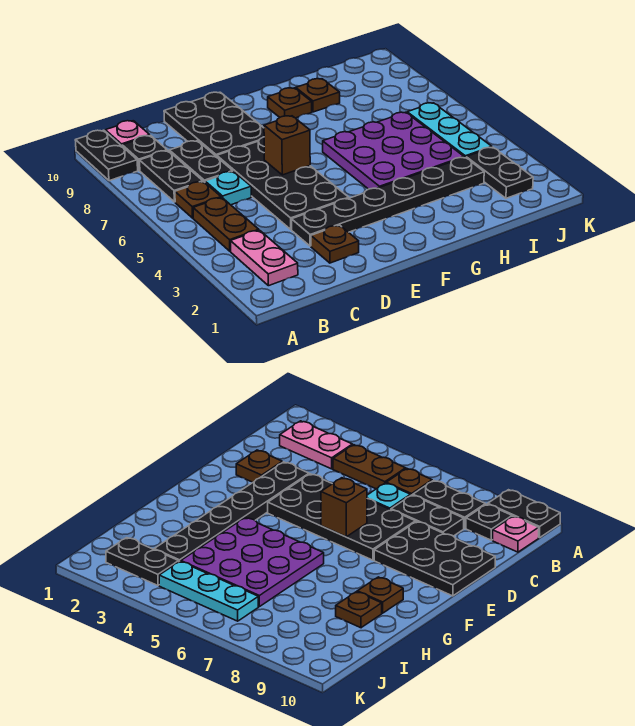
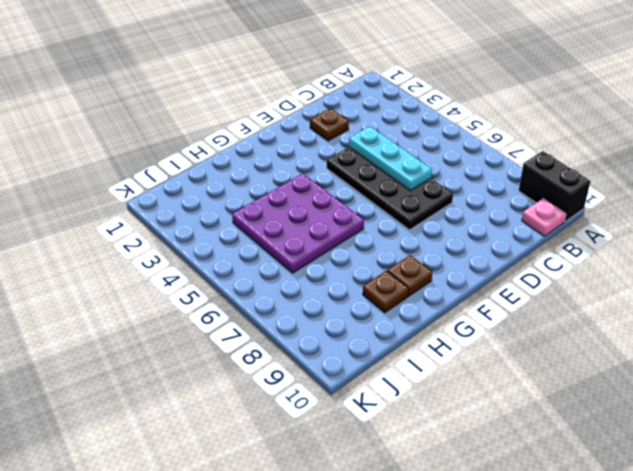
black 1x2 brick [519,151,591,222] -> black 1x2 plate [75,130,138,181]
cyan 1x3 plate [349,126,432,191] -> cyan 1x3 plate moved to [407,103,492,158]
none -> pink 1x2 plate [230,230,298,286]
none -> brown 1x2 plate [193,198,259,251]
none -> brown 1x1 plate [175,182,221,218]

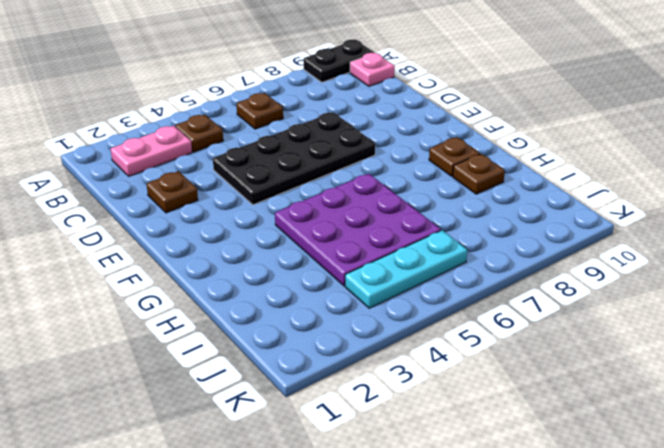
brown 1x1 plate [175,114,223,152] -> brown 1x2 plate [193,198,259,251]
none -> black 1x2 plate [140,151,203,202]
none -> black 1x1 plate [122,136,167,171]
none -> cyan 1x1 plate [205,171,251,205]

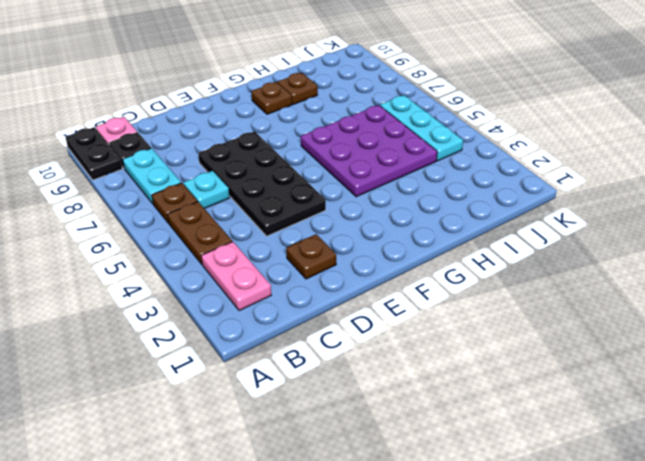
cyan 1x2 plate [123,148,181,204] -> black 1x2 plate [140,151,203,202]
none -> black 1x2 plate [169,141,233,182]
none -> black 1x6 plate [291,157,484,246]
none -> black 2x3 plate [164,92,264,157]

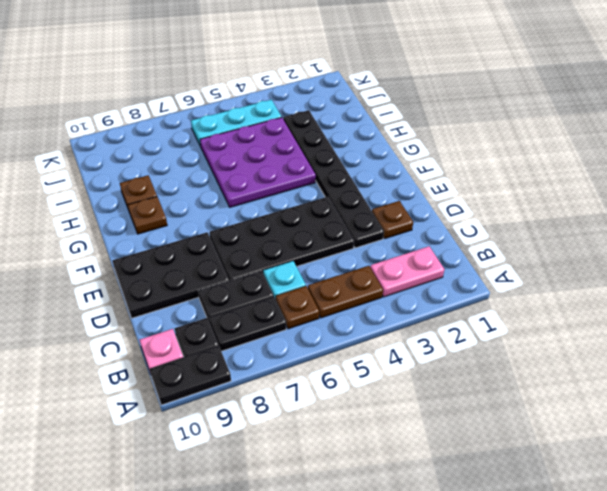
none -> black 1x2 plate [466,147,533,198]
none -> brown 1x1 brick [264,116,310,175]

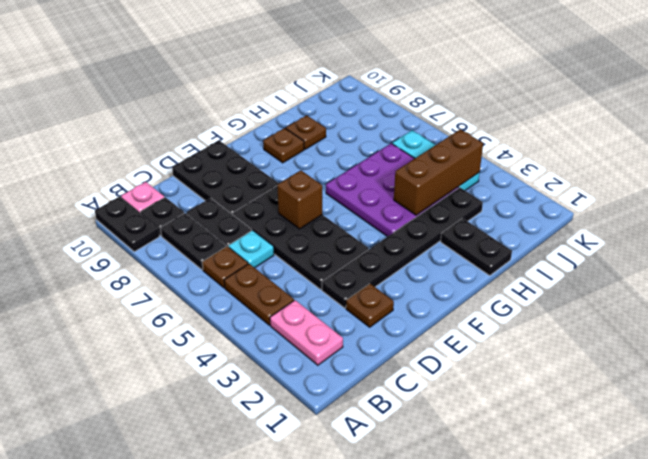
black 1x2 plate [441,218,512,276] -> black 1x2 plate moved to [466,147,533,198]
brown 1x3 brick [394,129,483,215] -> none

